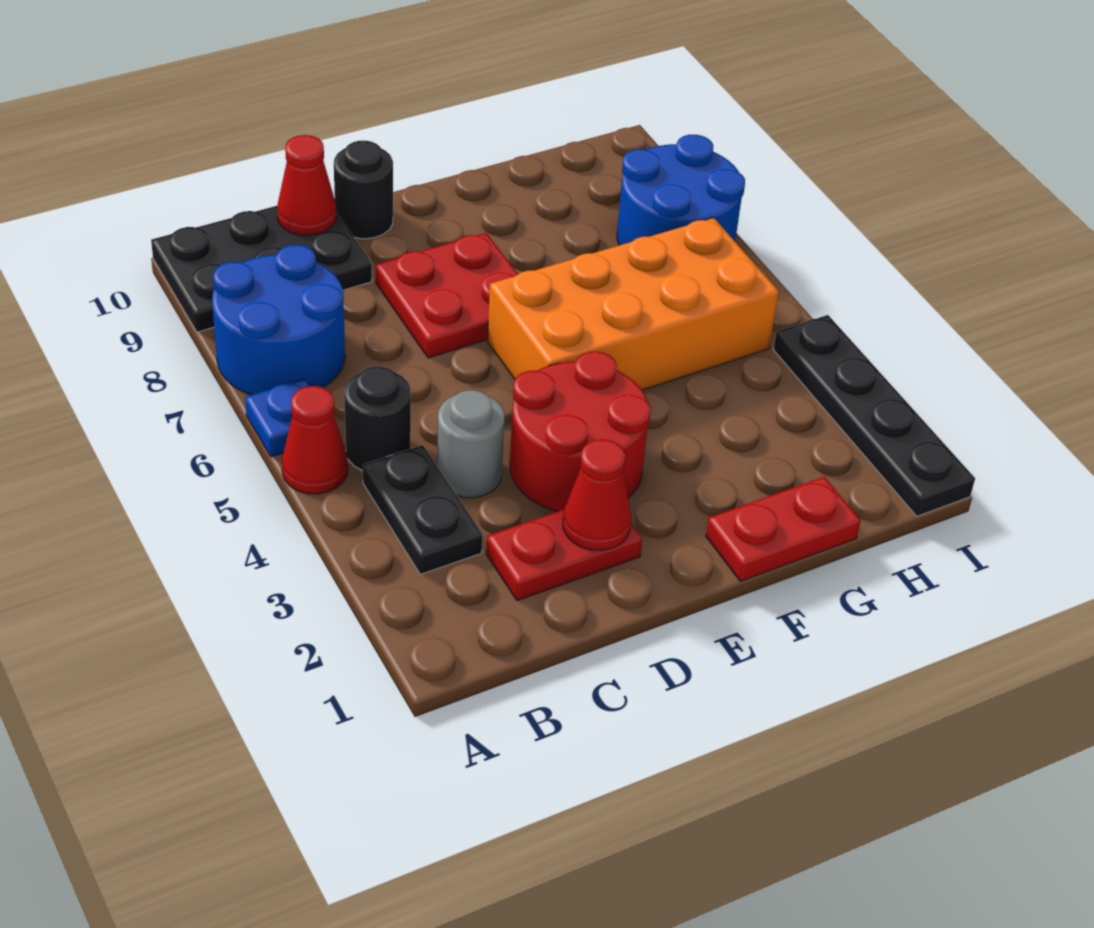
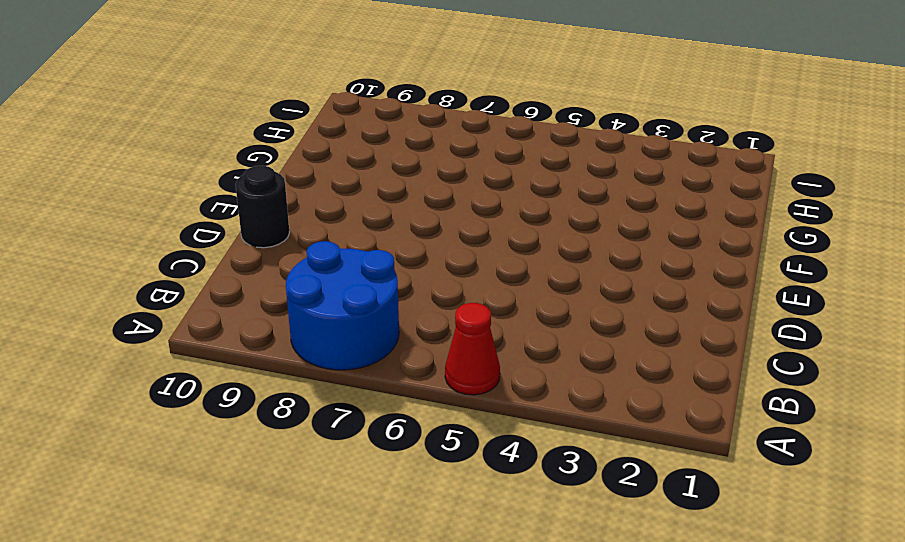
none -> blue 1x1 plate [245,379,309,457]
none -> black 2x3 plate [151,206,372,332]
none -> black 1x2 plate [363,445,482,574]

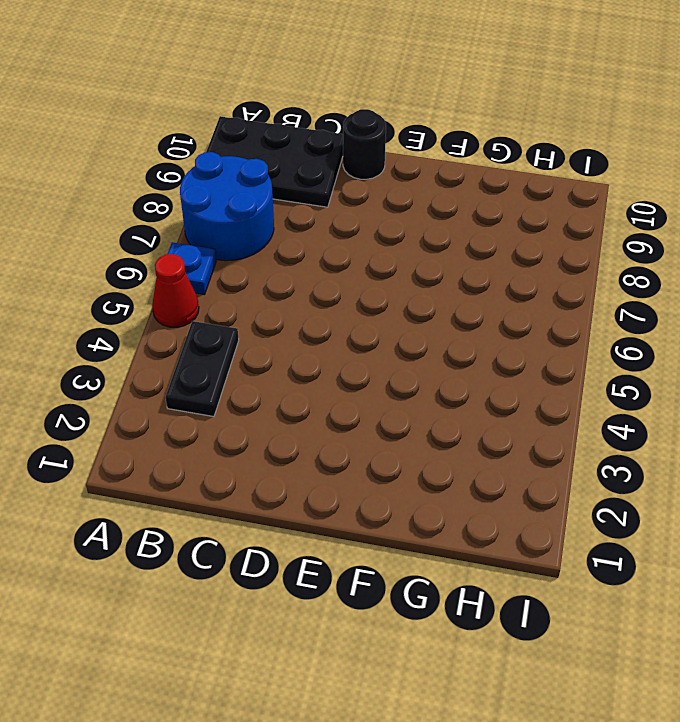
none -> black 1x1 round brick [344,366,411,471]
none -> red 1x2 plate [486,510,642,601]
none -> grey 1x1 round brick [437,390,504,498]

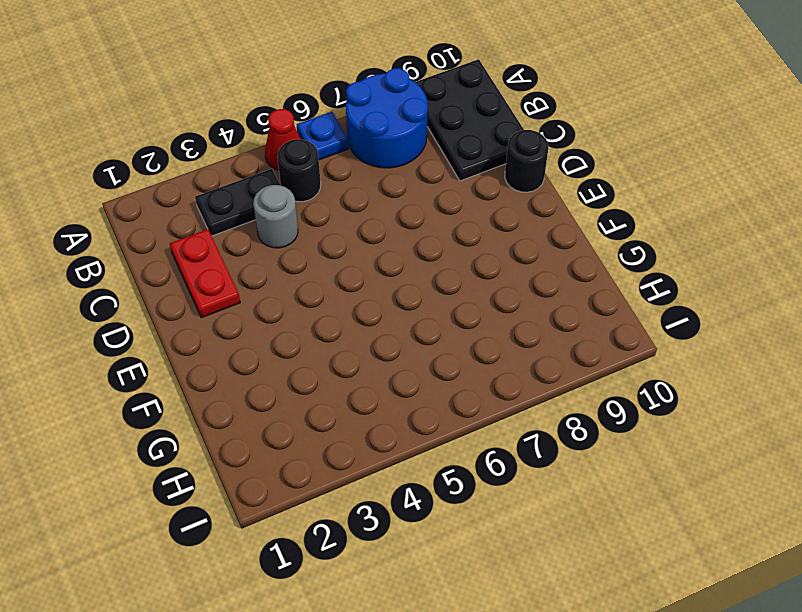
none -> red 2x2 round brick [510,351,651,512]
none -> red 2x2 plate [376,233,518,358]
none -> orange 2x4 brick [488,218,779,390]

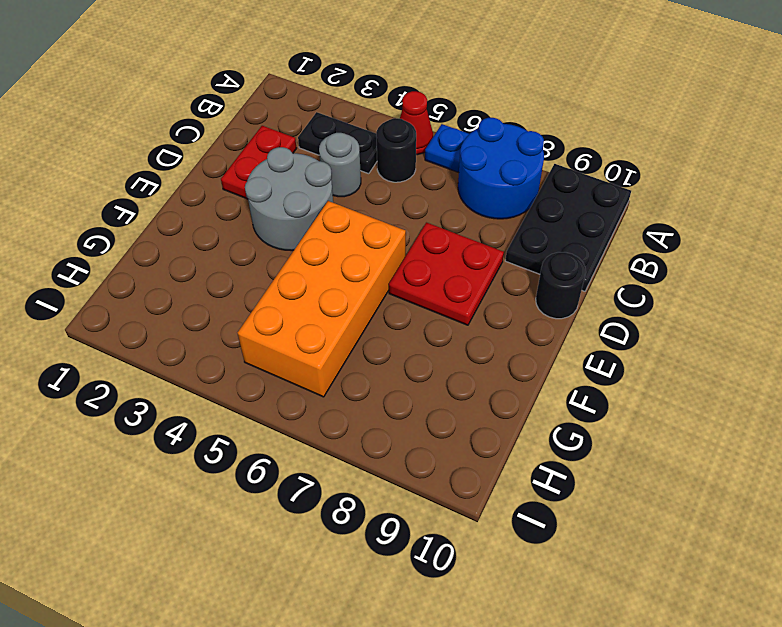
grey 2x2 round brick [245,147,333,251] -> red 2x2 round brick [510,351,651,512]
none -> red 1x2 plate [706,477,861,581]
none -> blue 2x2 round brick [617,135,745,245]
none -> black 1x4 plate [773,315,975,516]

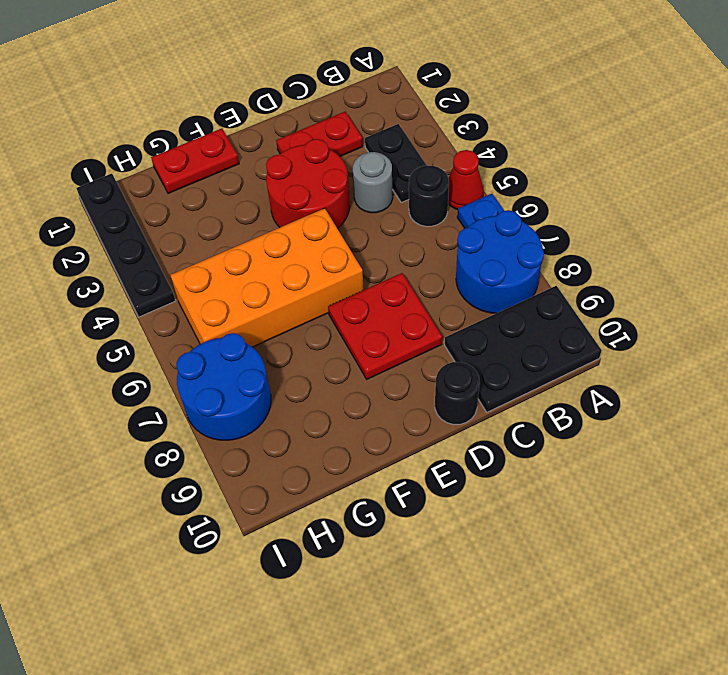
none -> red 1x1 cone [277,135,337,235]
none -> red 1x1 cone [563,439,631,550]

